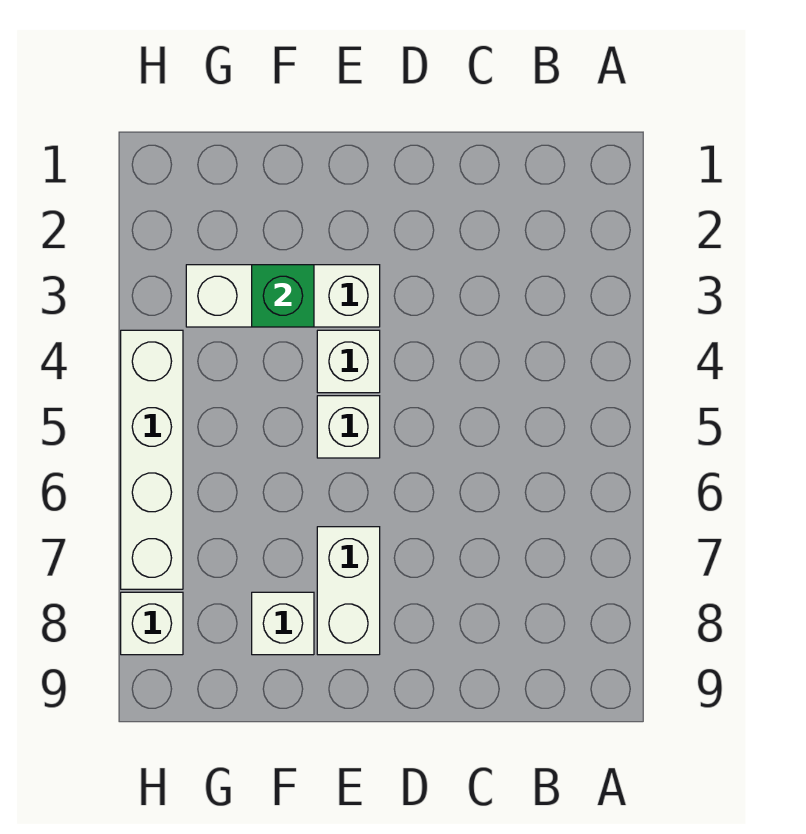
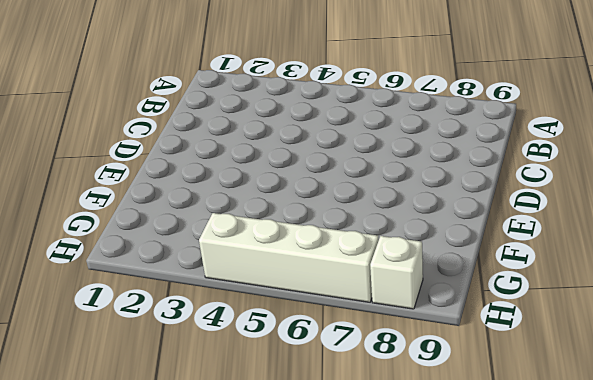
none -> white 1x3 brick [186,265,380,327]
none -> white 1x1 brick [317,330,380,393]

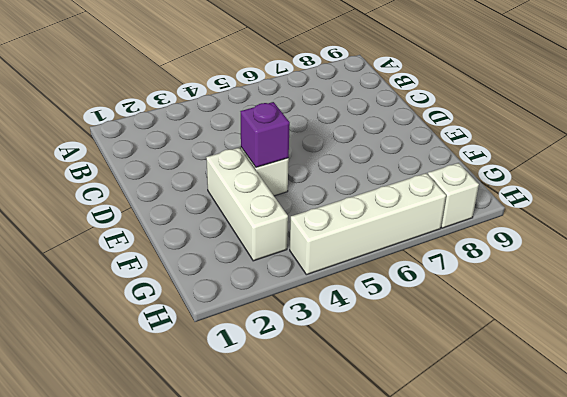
purple 1x1 brick [240,102,290,167] -> none
none -> white 1x1 brick [317,396,380,458]
none -> white 1x2 brick [317,527,380,655]

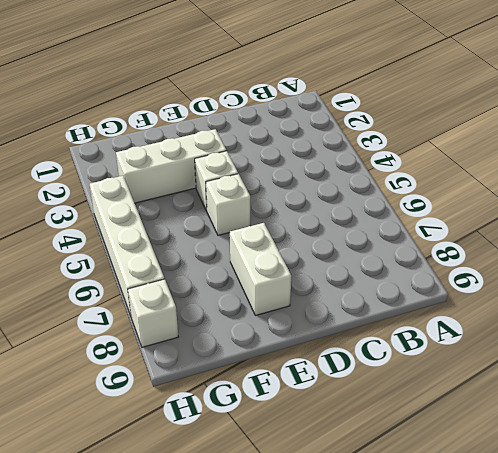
none -> white 1x1 brick [252,592,314,655]
none -> green 1x1 brick [252,265,314,327]

